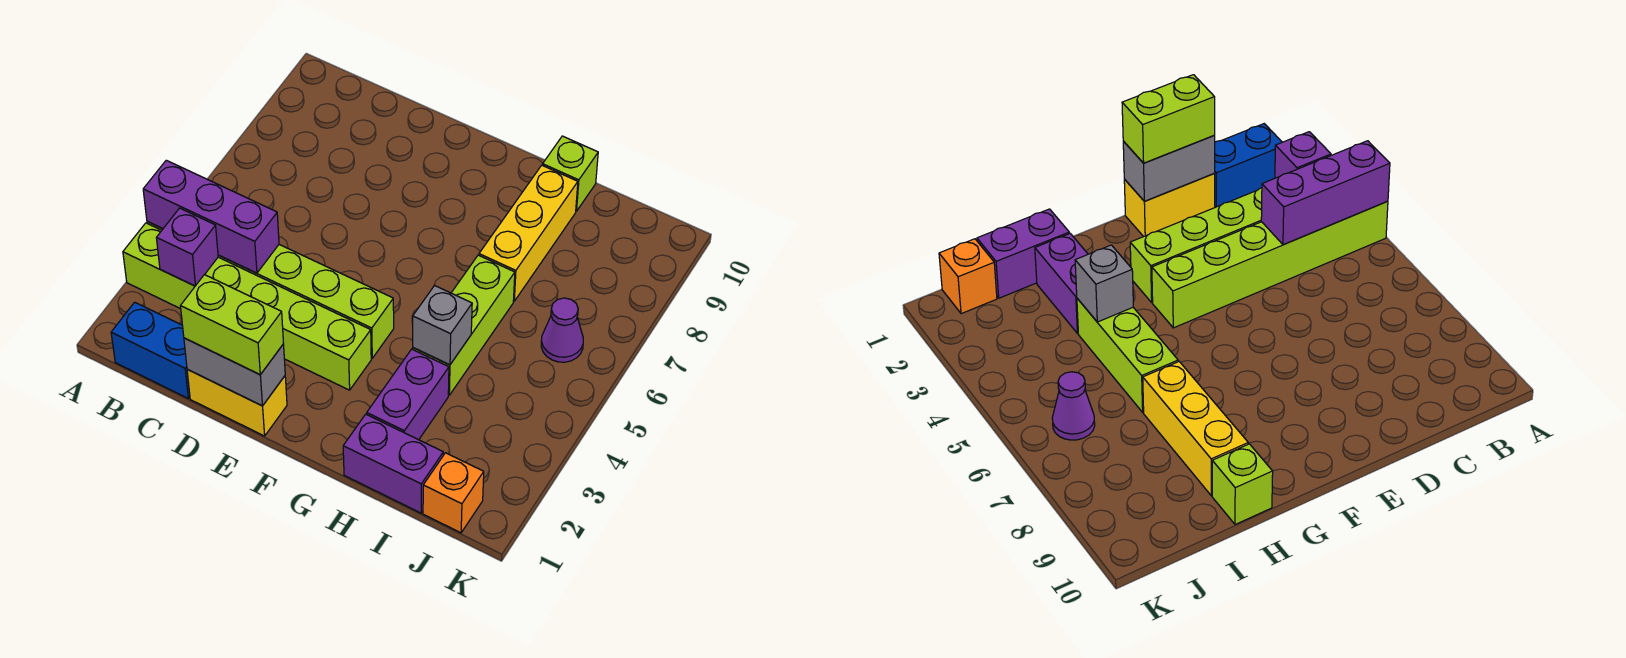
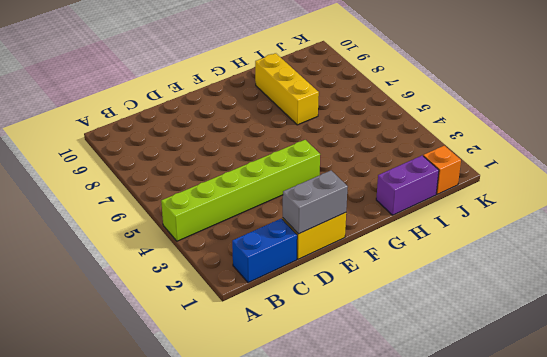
none -> lime 1x6 brick [123,223,371,390]
none -> purple 1x2 brick [367,349,449,440]
none -> lime 1x3 brick [413,255,515,395]

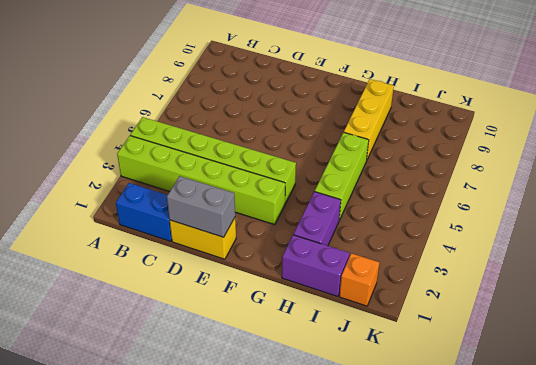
none -> lime 1x1 brick [543,136,598,211]
none -> purple 1x1 cone [541,298,583,362]
none -> purple 1x3 brick [143,160,279,273]

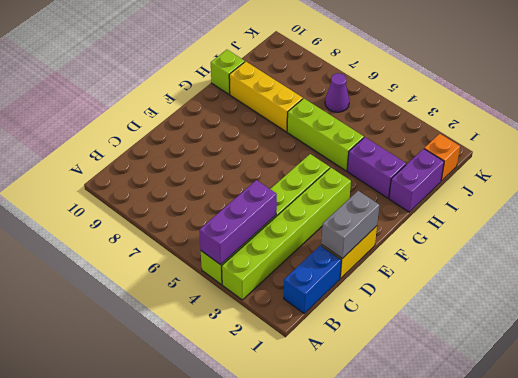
none -> purple 1x1 brick [157,208,218,286]
none -> grey 1x1 brick [413,285,472,365]
none -> lime 1x2 brick [181,275,284,375]

